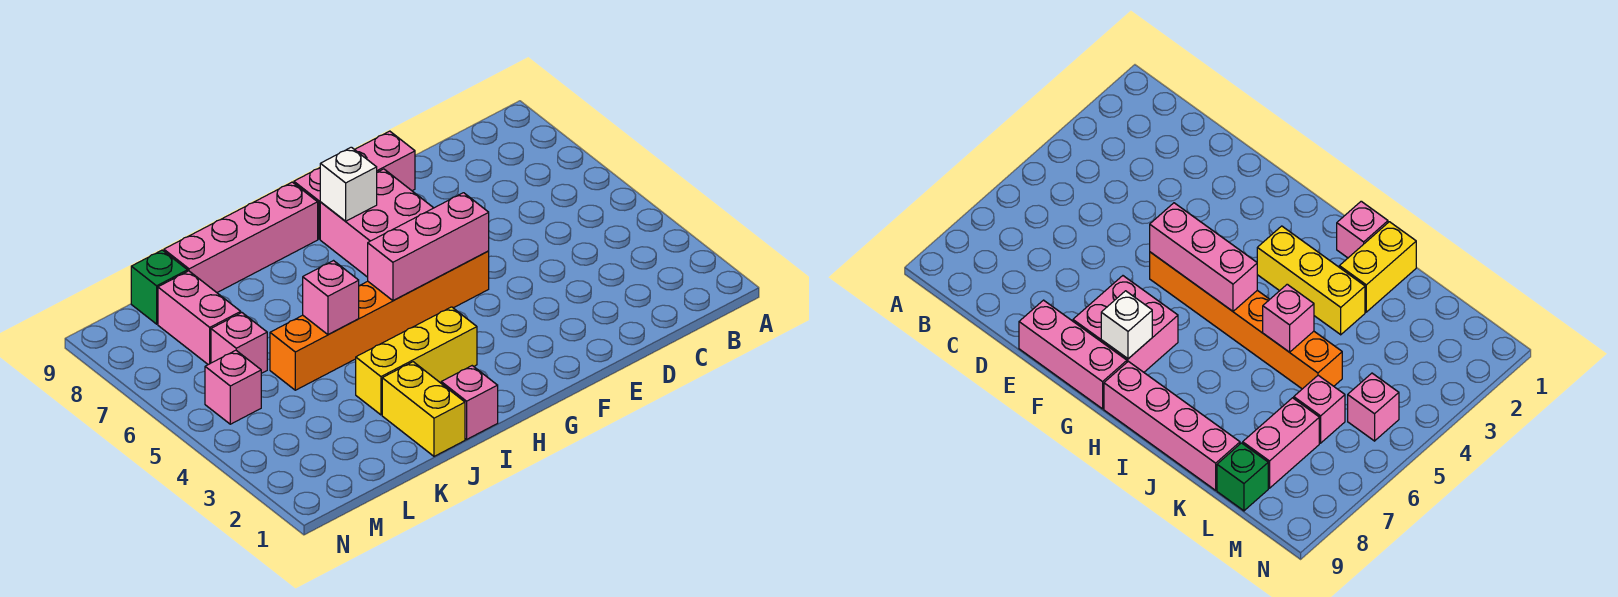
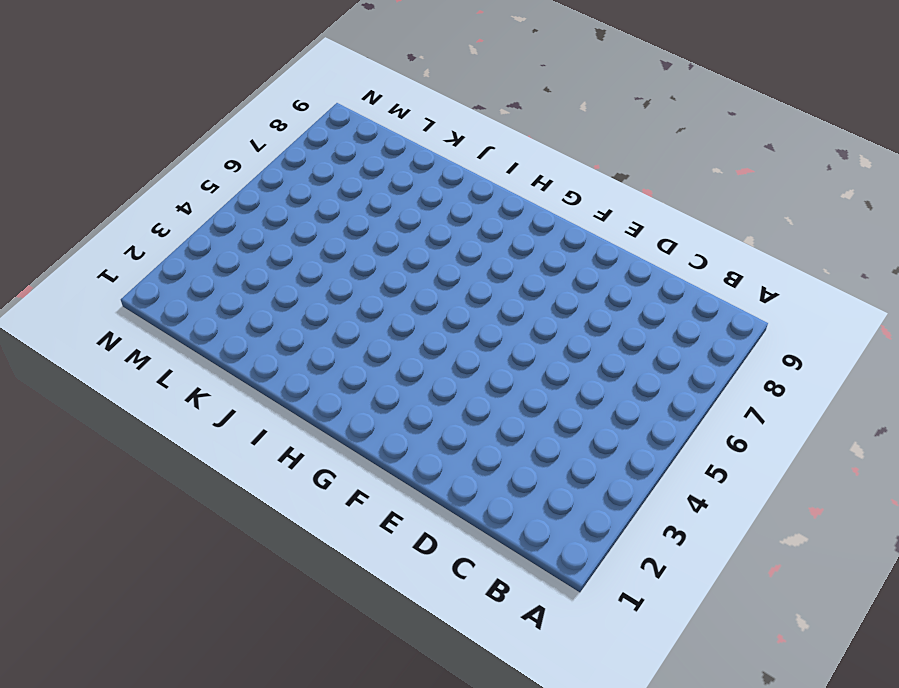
none -> pink 1x3 brick [294,131,415,239]
none -> orange 1x6 brick [270,251,489,390]
none -> pink 2x2 brick [320,169,433,277]

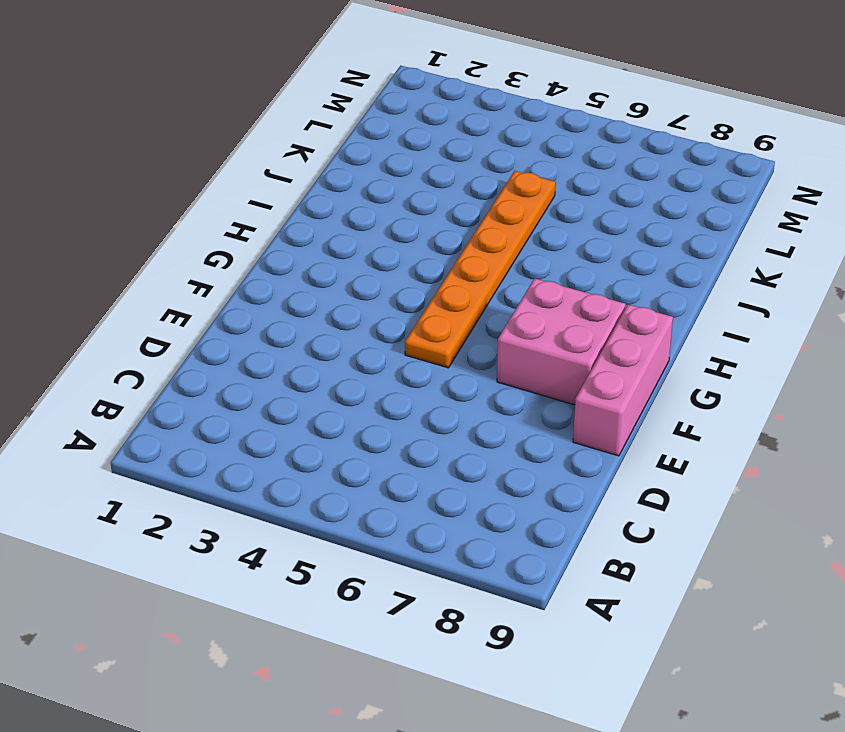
orange 1x6 plate [405,171,556,368] -> orange 1x6 brick [270,251,489,390]
none -> yellow 1x3 brick [356,307,477,415]
none -> pink 1x4 brick [164,182,318,292]
none -> pink 1x1 brick [441,366,498,439]

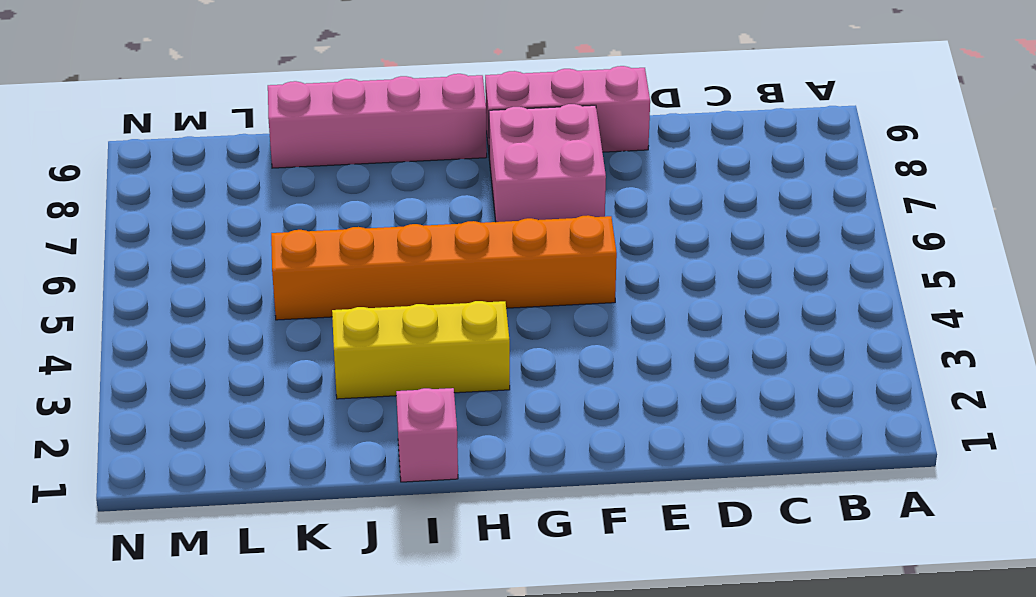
none -> yellow 1x2 brick [382,362,465,456]
none -> pink 1x1 brick [211,313,267,373]
none -> pink 1x2 brick [158,271,241,365]

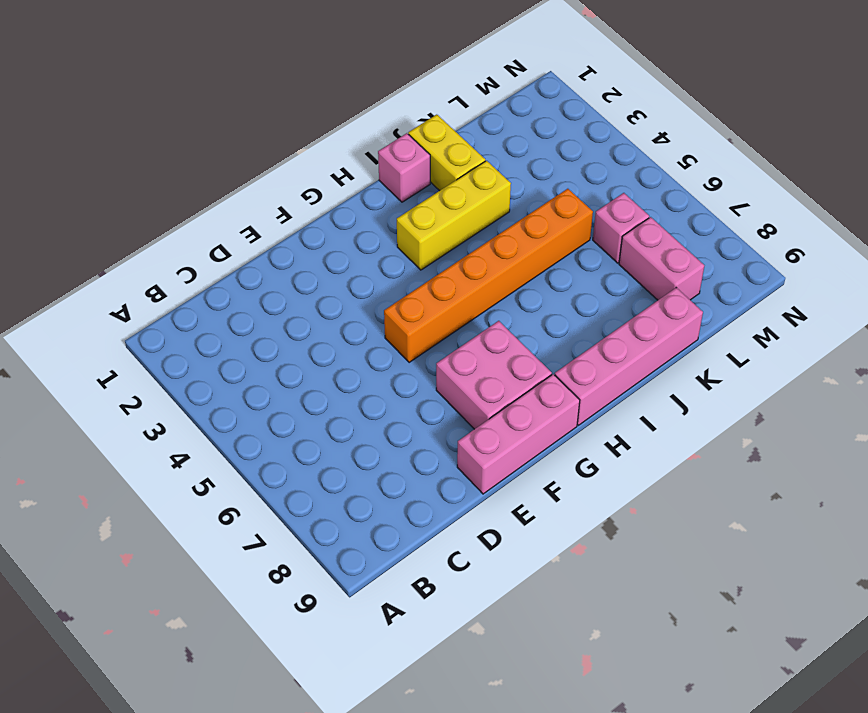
none -> green 1x1 brick [131,250,188,324]
none -> pink 1x1 brick [205,350,261,424]
none -> pink 1x3 brick [368,193,489,301]

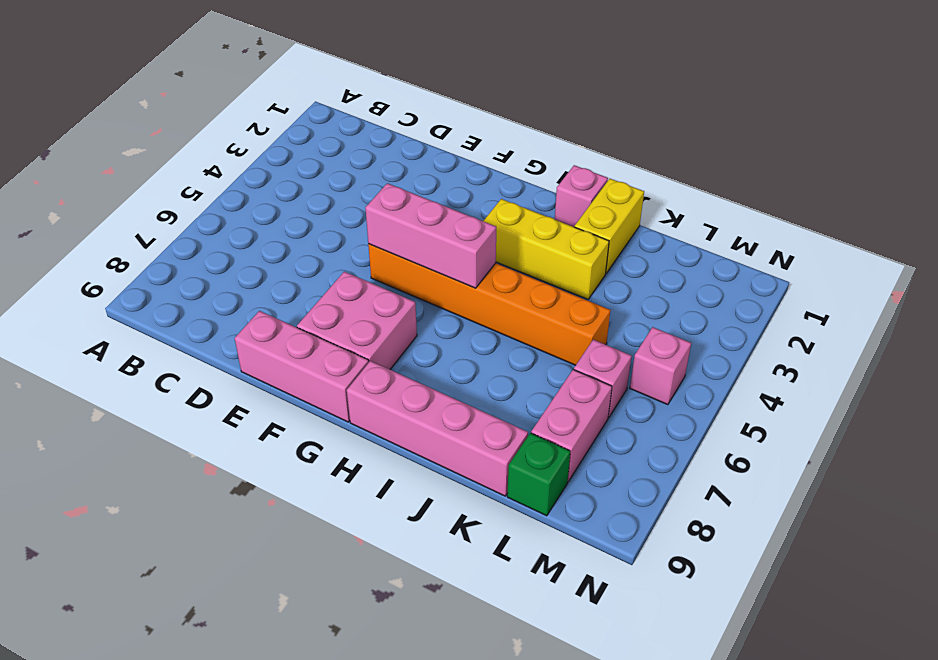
none -> white 1x1 brick [320,147,377,221]
none -> pink 1x1 brick [303,261,359,335]

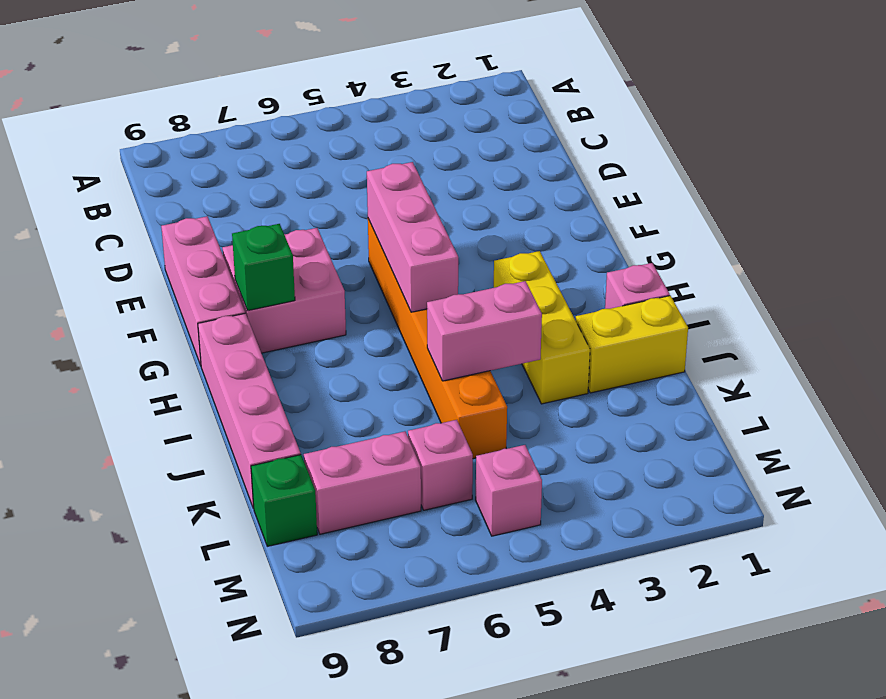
green 1x1 brick [232,224,295,311] -> white 1x1 brick [320,147,377,221]
pink 1x2 brick [427,281,542,381] -> pink 1x1 brick [303,261,359,335]

